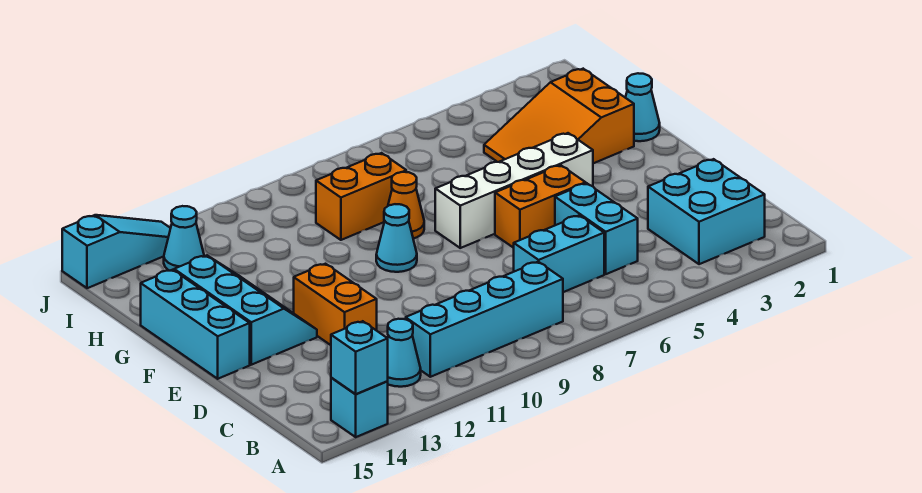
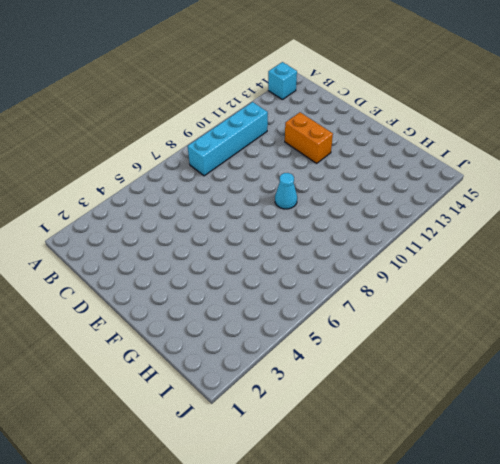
none -> cyan 2x2 brick [648,159,765,264]
none -> cyan 1x1 cone [387,319,421,387]
none -> cyan 1x2 brick [555,183,638,274]

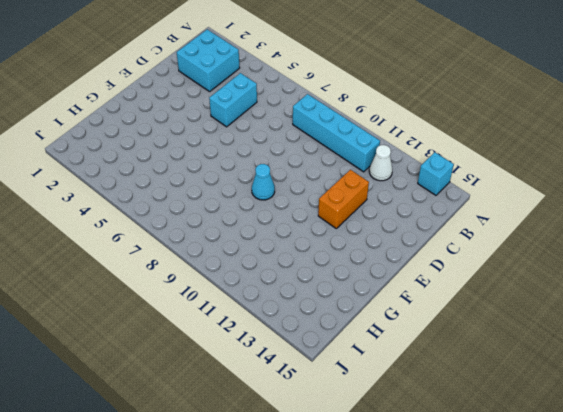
white 1x1 cone [369,145,393,181] -> cyan 1x1 cone [387,319,421,387]
none -> cyan 1x2 brick [514,215,604,292]
none -> orange 1x2 brick [495,165,586,248]
none -> cyan 2x3 slope [174,255,317,365]

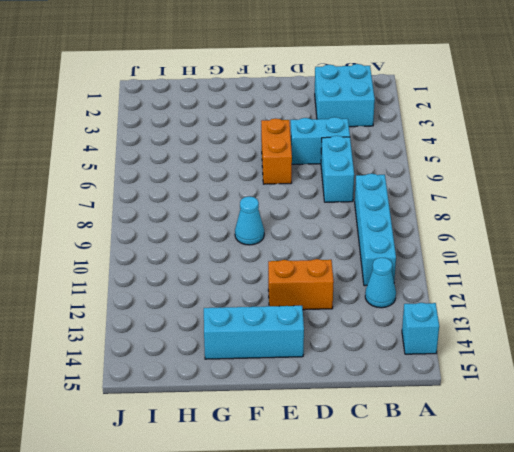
none -> cyan 1x3 brick [141,270,250,379]
none -> white 1x4 brick [435,133,593,248]
none -> cyan 1x1 cone [625,73,660,141]

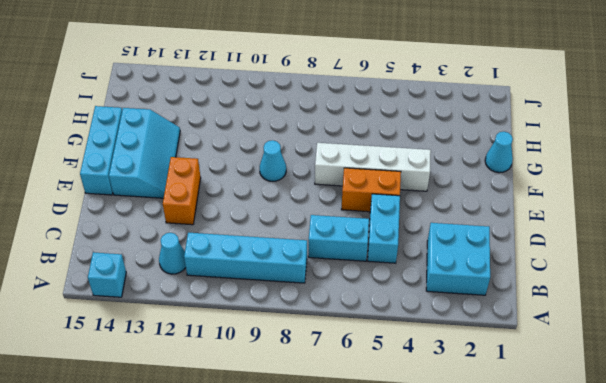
none -> orange 2x3 slope [484,69,634,163]
none -> orange 1x1 cone [388,172,424,238]
none -> orange 1x2 brick [316,153,406,240]

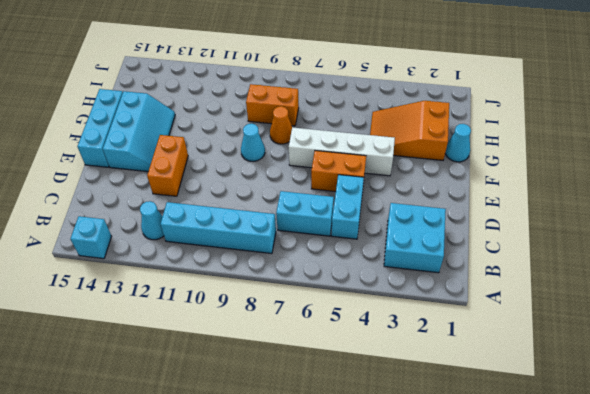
none -> cyan 1x1 cone [164,206,204,271]
none -> cyan 1x3 slope [62,215,171,288]
none -> cyan 1x1 brick [331,321,388,394]

